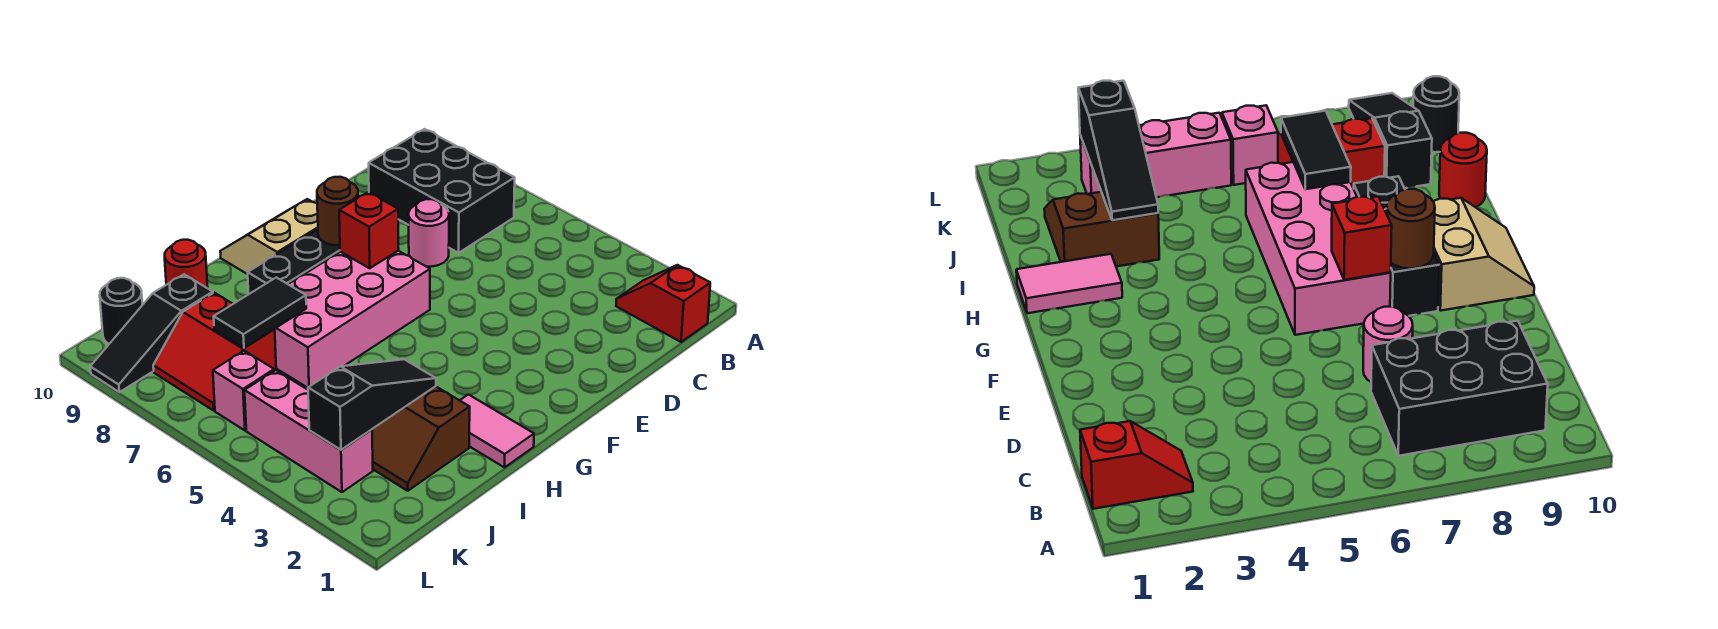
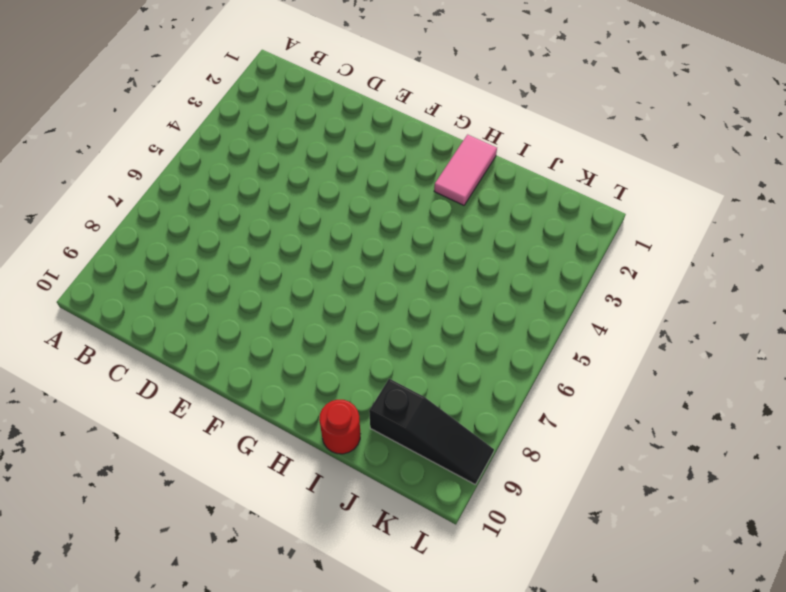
none -> red 1x2 slope [616,265,710,342]
none -> black 2x3 brick [369,129,515,253]
none -> pink 1x1 round brick [409,199,449,267]

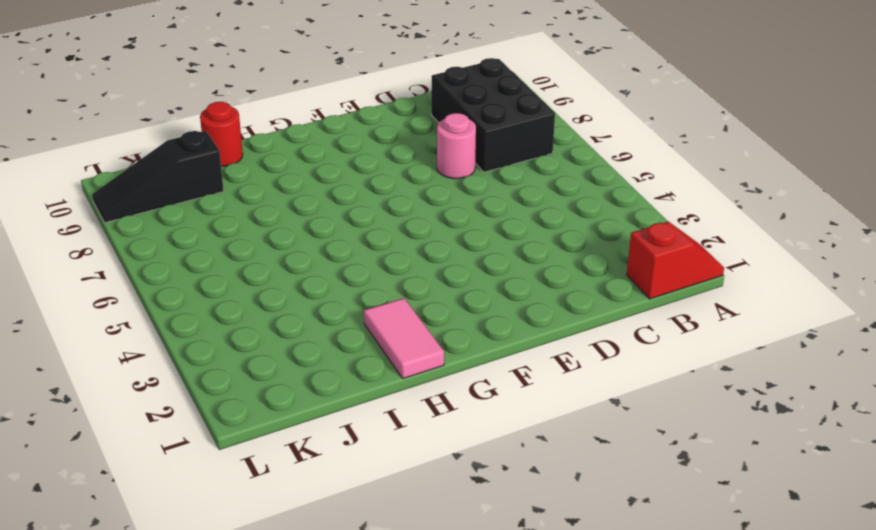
red 1x2 slope [627,221,724,299] -> red 1x2 slope turned to [616,265,710,342]
none -> pink 2x4 brick [275,251,430,388]
none -> black 1x3 brick [248,229,340,294]
none -> tan 2x2 slope [220,199,318,274]

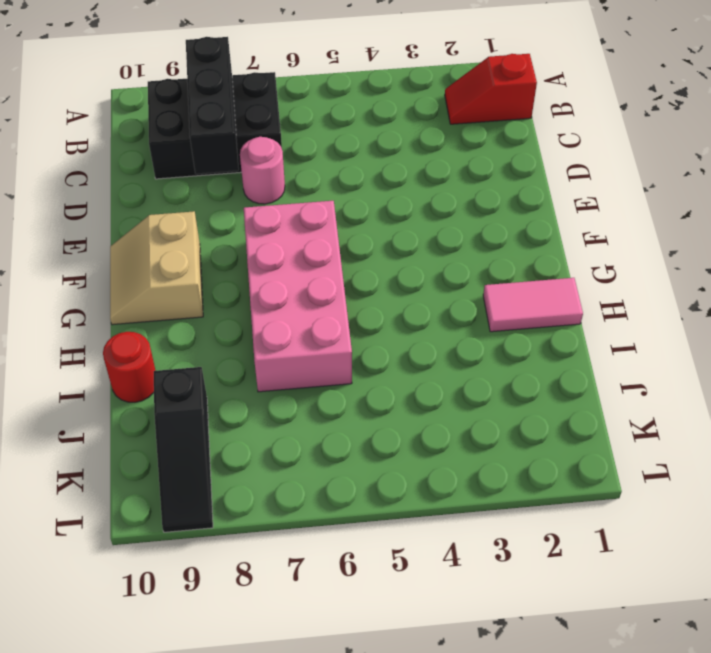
black 1x3 brick [186,37,239,174] -> black 1x3 brick moved to [248,229,340,294]
none -> brown 2x2 slope [372,386,470,491]
none -> red 2x2 slope [153,293,276,411]
none -> pink 1x3 brick [245,370,373,492]

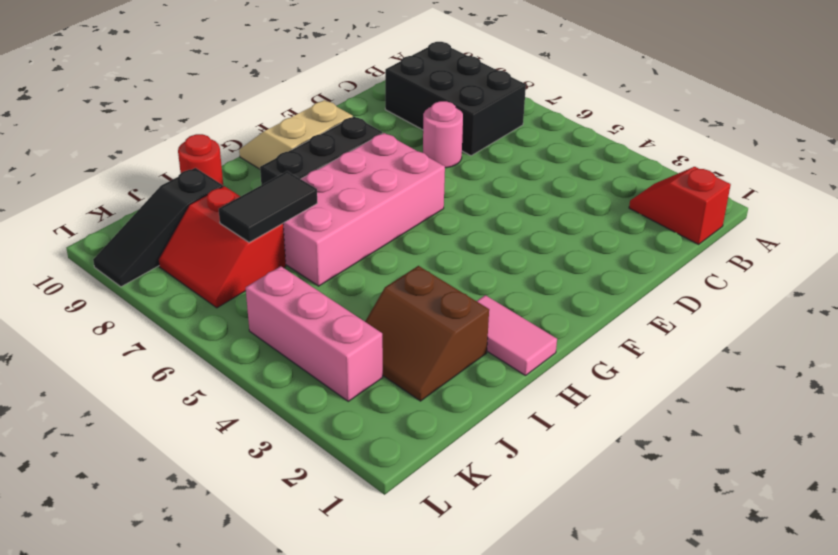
none -> pink 1x1 brick [213,351,274,430]
none -> black 1x1 round brick [100,278,143,344]
none -> red 1x1 brick [339,192,399,268]

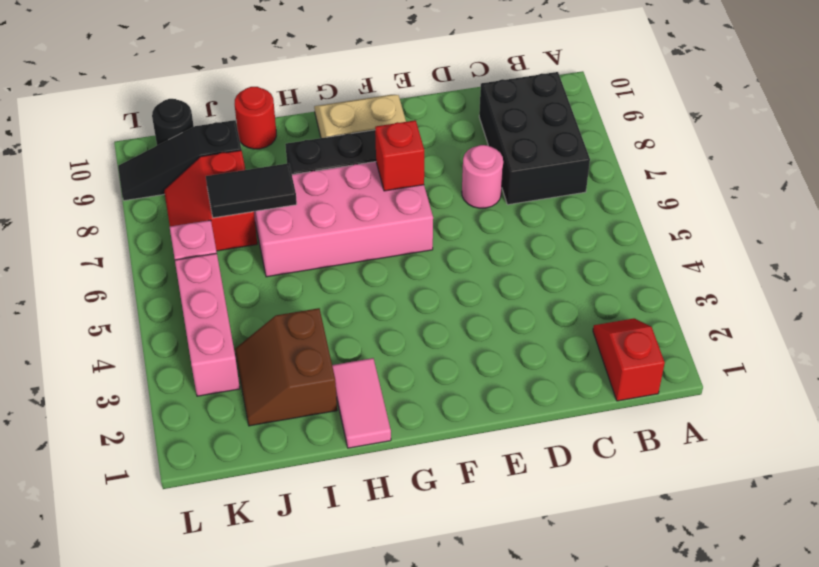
none -> brown 1x1 round brick [317,177,358,245]
none -> black 1x3 slope [308,359,436,450]

